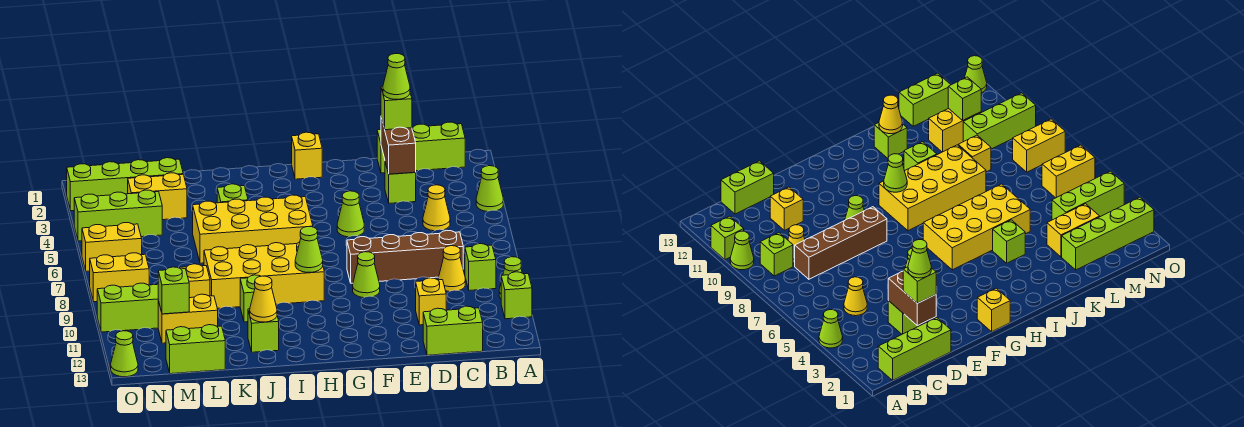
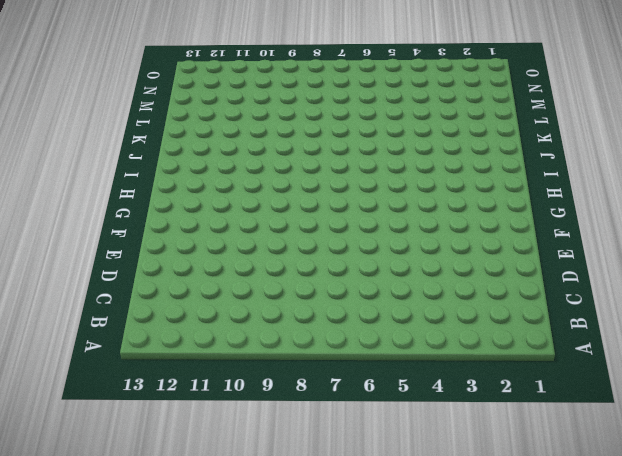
none -> lime 1x1 cone [476,166,503,212]
none -> lime 1x1 cone [499,257,522,299]
none -> lime 1x1 brick [501,272,532,319]
none -> lime 1x3 brick [377,122,465,173]

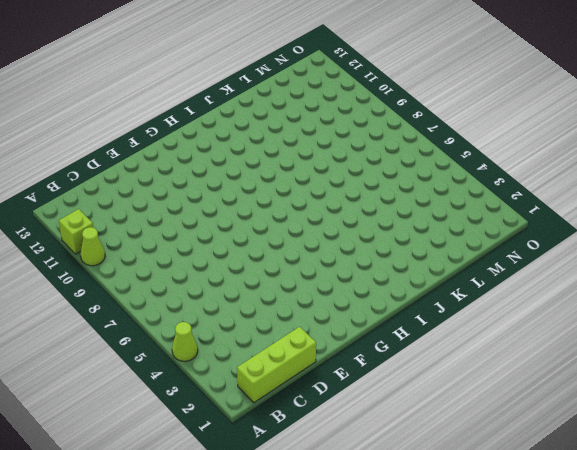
none -> lime 1x1 brick [465,244,496,290]
none -> yellow 1x1 cone [423,185,450,231]
none -> brown 1x4 brick [347,231,463,283]
none -> yellow 1x1 cone [438,246,465,292]

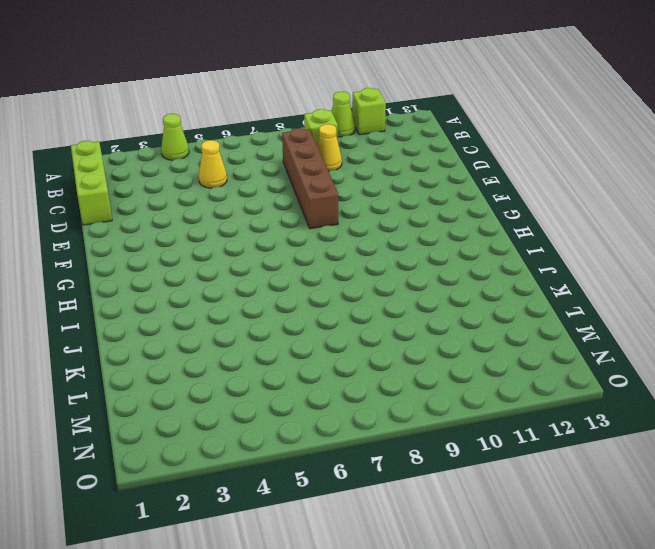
none -> lime 1x2 brick [423,306,483,355]
none -> lime 1x1 brick [385,163,416,203]
none -> yellow 1x1 brick [416,278,446,325]
none -> lime 1x1 cone [337,191,364,237]

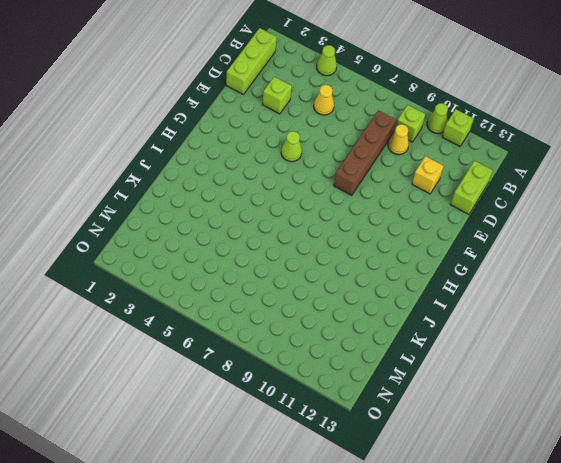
none -> lime 1x1 cone [353,252,380,298]
none -> yellow 1x1 brick [292,132,322,179]
none -> yellow 2x4 brick [193,195,313,263]
none -> yellow 2x4 brick [204,242,324,308]

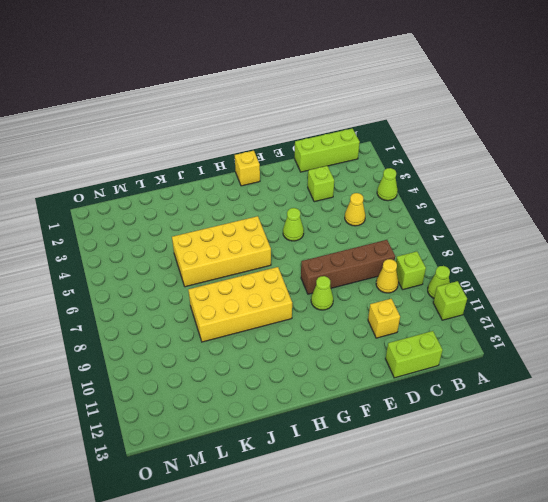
none -> lime 1x1 brick [217,184,248,203]
none -> lime 1x1 brick [240,275,261,322]
none -> lime 1x1 brick [248,309,279,352]
none -> lime 1x4 brick [67,158,183,211]

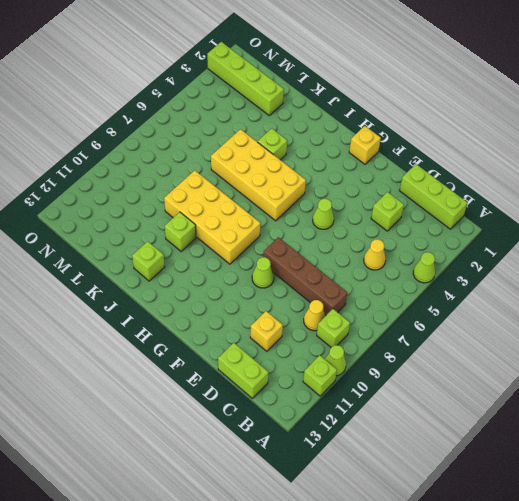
none -> yellow 1x2 brick [128,173,187,220]
none -> yellow 1x1 brick [180,264,210,298]
none -> yellow 1x2 brick [158,294,218,343]
none -> lime 1x2 brick [166,325,225,374]

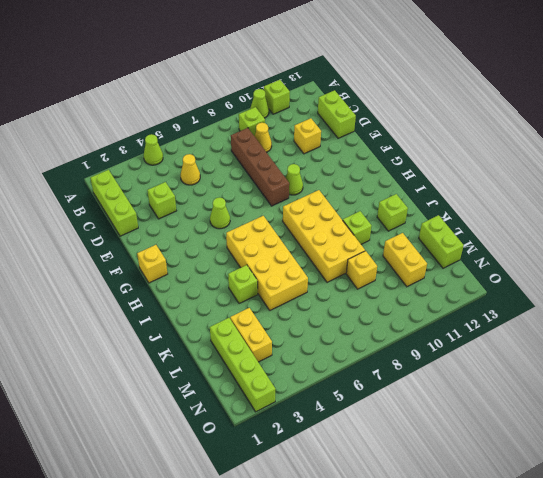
none -> lime 1x3 brick [74,190,162,241]
none -> lime 1x3 brick [97,283,158,332]
none -> yellow 1x2 brick [82,223,142,271]
none -> yellow 1x2 brick [90,253,149,302]

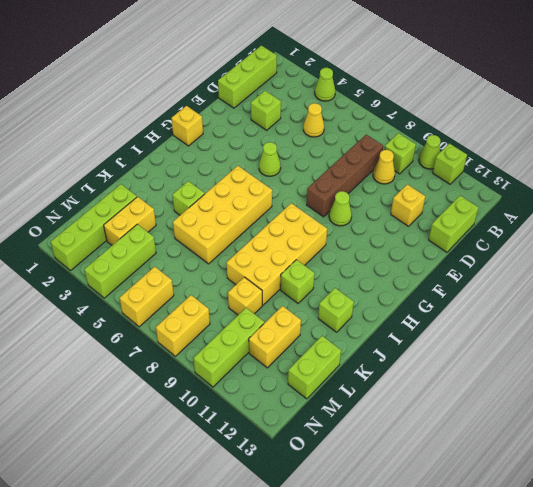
none -> lime 1x1 cone [111,331,138,377]
none -> brown 1x2 brick [381,117,416,174]
none -> lime 1x1 cone [295,227,323,272]
none -> yellow 1x1 cone [250,276,277,322]

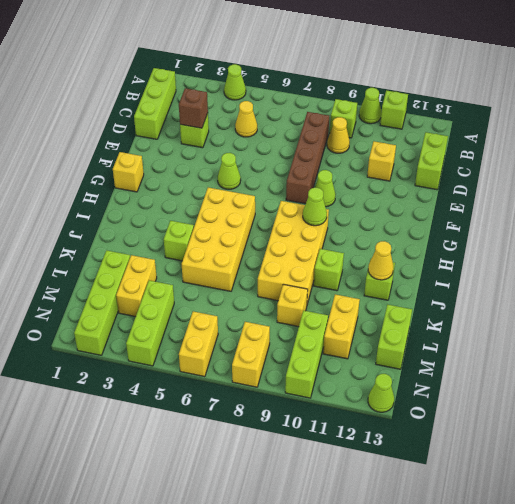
brown 1x1 brick [179,88,208,128] -> brown 1x2 brick [381,117,416,174]
none -> lime 1x1 brick [158,267,189,314]
none -> lime 1x1 brick [381,86,412,130]
none -> lime 1x1 cone [383,54,410,99]

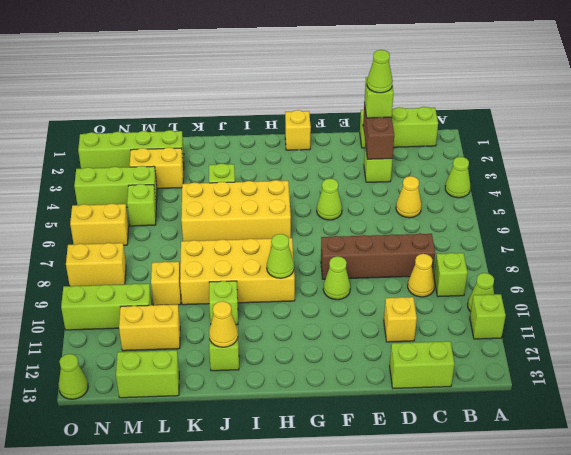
lime 1x1 brick [127,184,156,226] -> lime 1x1 brick moved to [158,267,189,314]

